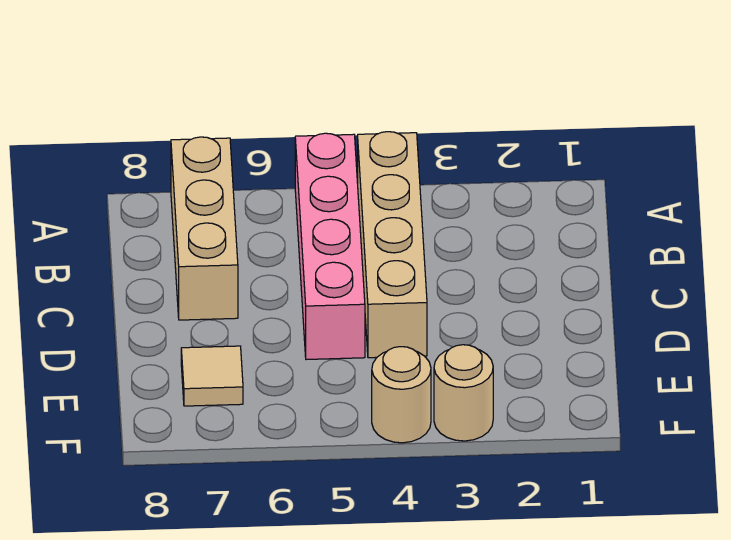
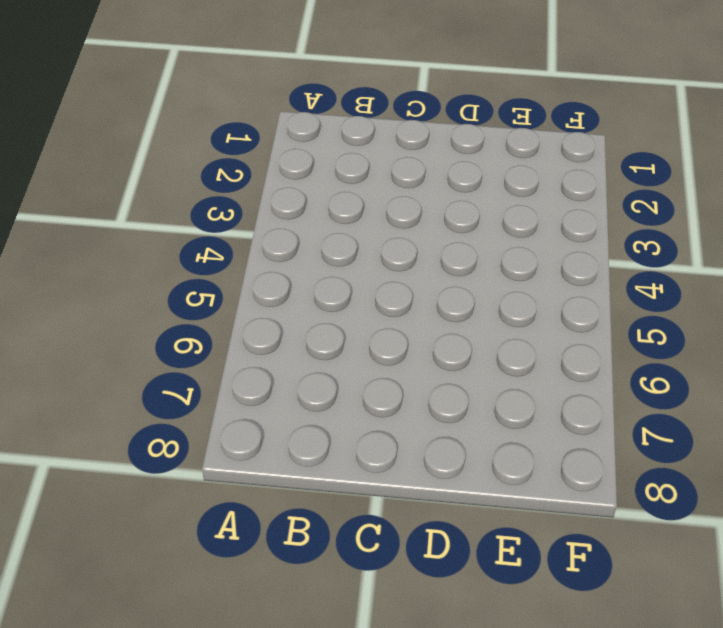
none -> tan 1x4 brick [358,132,427,358]
none -> pink 1x4 brick [295,133,365,359]

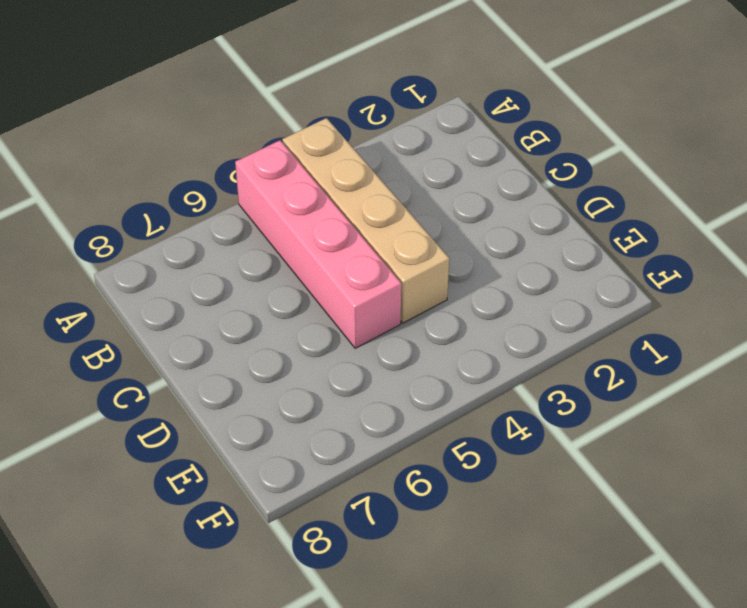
none -> tan 1x3 brick [171,137,238,320]
none -> tan 1x1 tile [181,346,243,406]

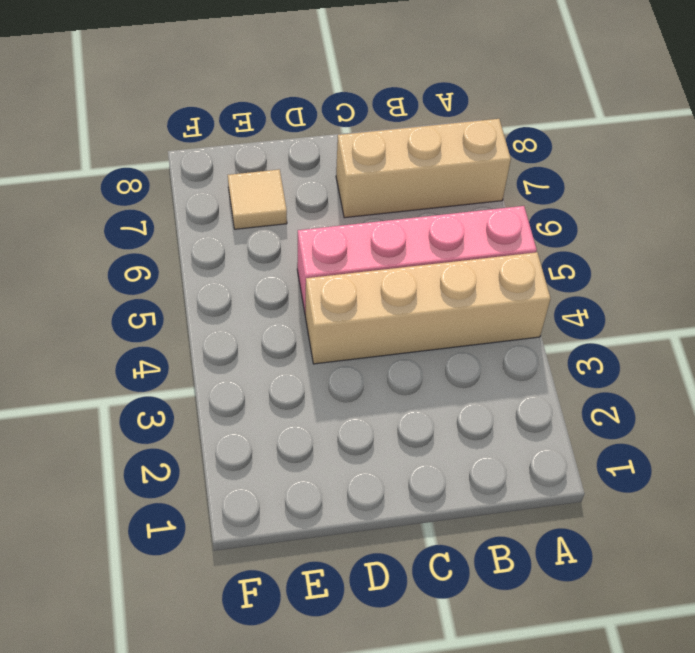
none -> tan 1x1 round brick [434,345,493,441]
none -> tan 1x1 round brick [372,347,431,443]

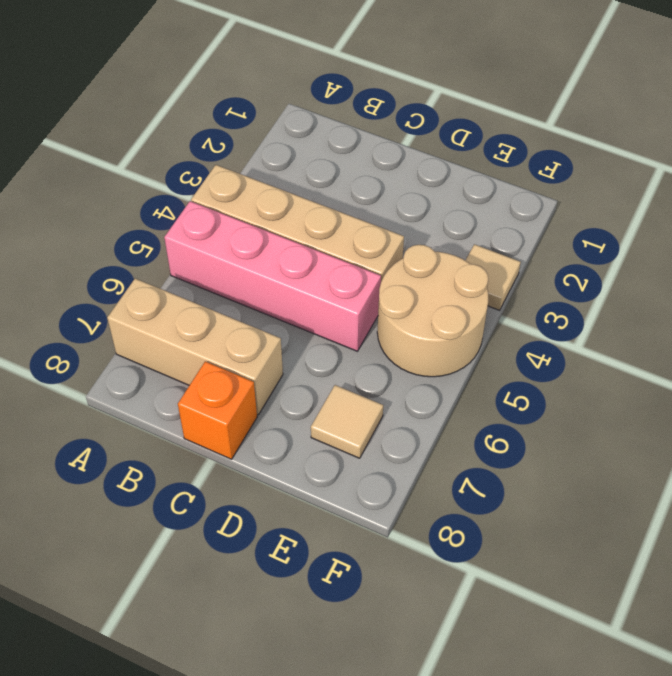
orange 1x1 brick [178,361,257,459] -> none
tan 2x2 round brick [377,245,488,377] -> tan 1x1 round brick [372,347,431,443]
tan 1x1 tile [465,244,521,310] -> tan 1x1 round brick [434,345,493,441]

